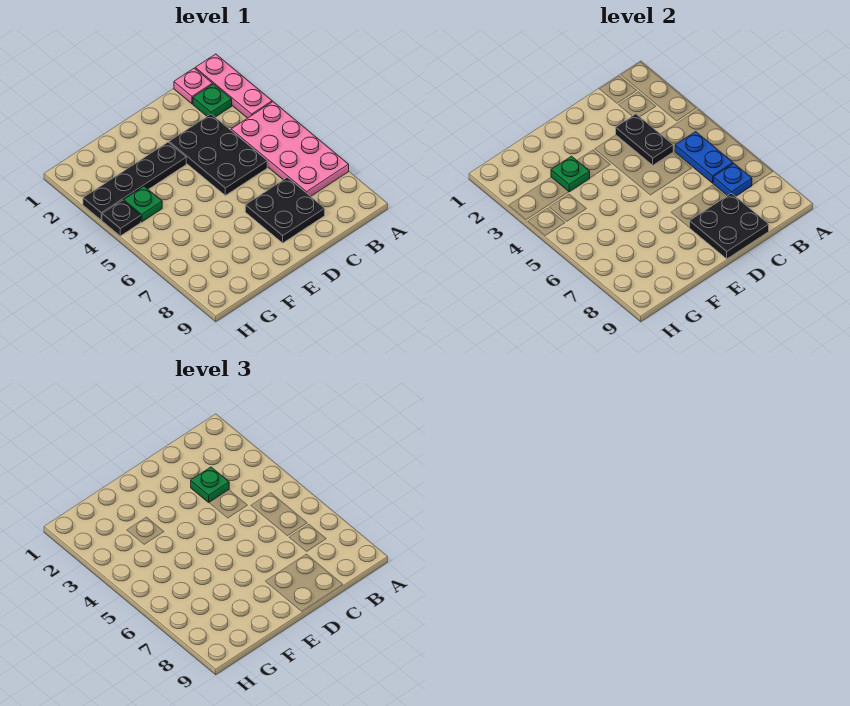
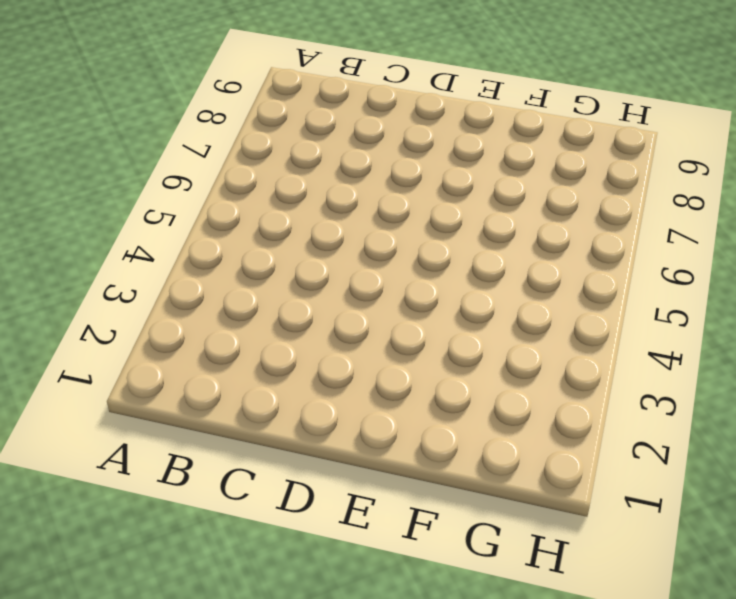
none -> pink 1x3 plate [195,54,272,118]
none -> pink 2x4 plate [231,102,349,196]
none -> pink 1x1 plate [174,68,212,104]

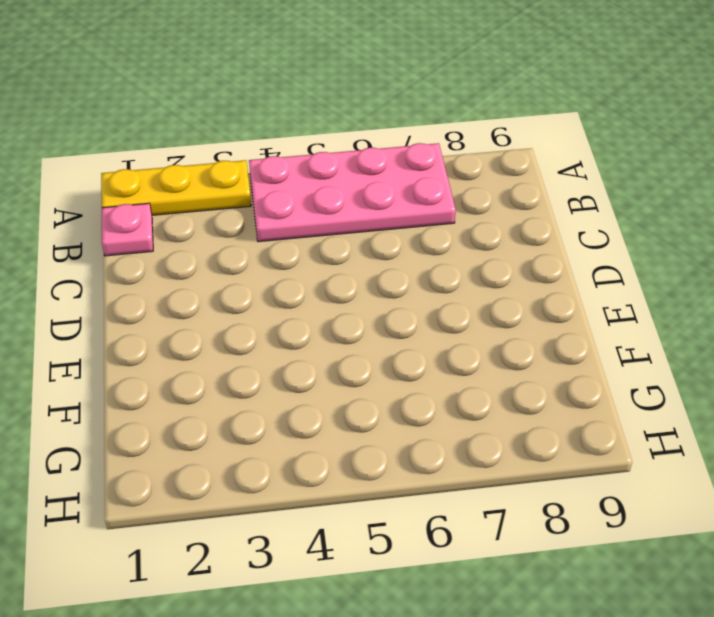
yellow 1x3 plate [101,160,251,215] -> pink 1x3 plate [195,54,272,118]
none -> green 1x1 plate [193,84,232,117]
none -> black 2x3 plate [169,114,267,195]
none -> black 2x2 plate [245,177,325,243]

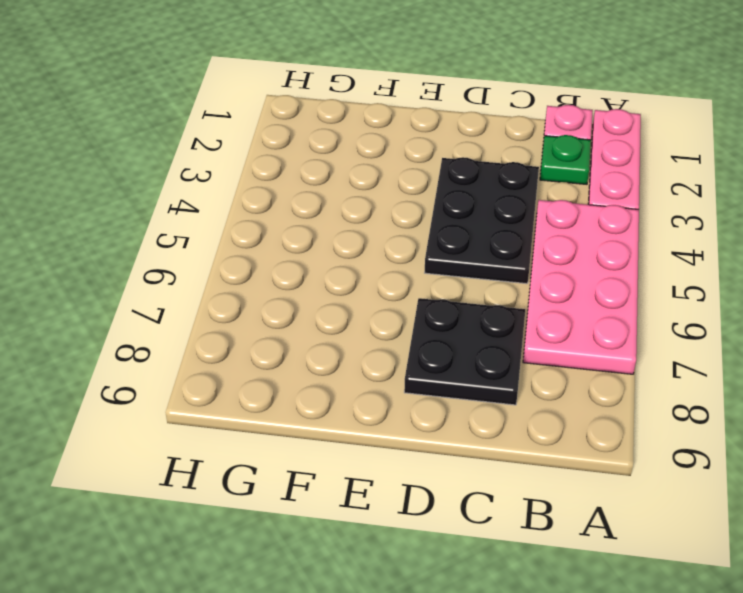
none -> black 1x4 plate [83,142,186,220]
none -> green 1x1 plate [124,186,162,222]
none -> black 1x1 plate [102,200,141,236]

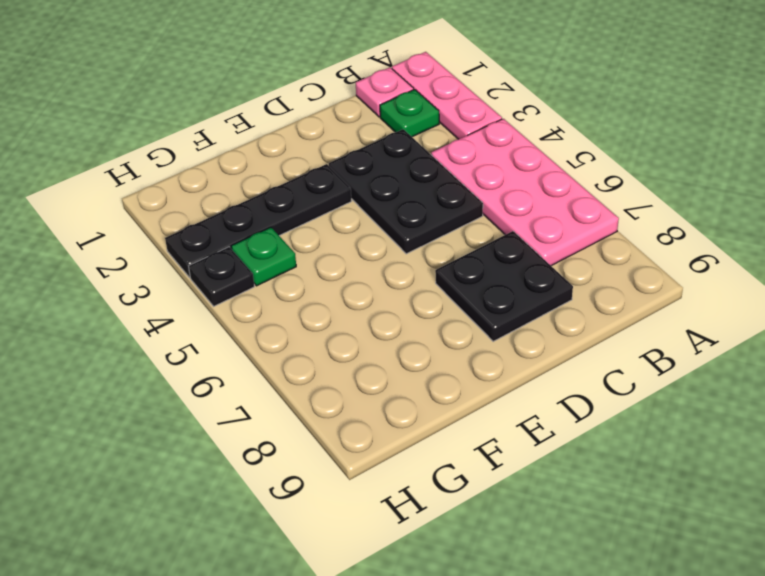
none -> blue 1x2 plate [675,132,733,183]
none -> blue 1x1 plate [713,163,752,196]
none -> black 1x2 plate [616,114,673,165]

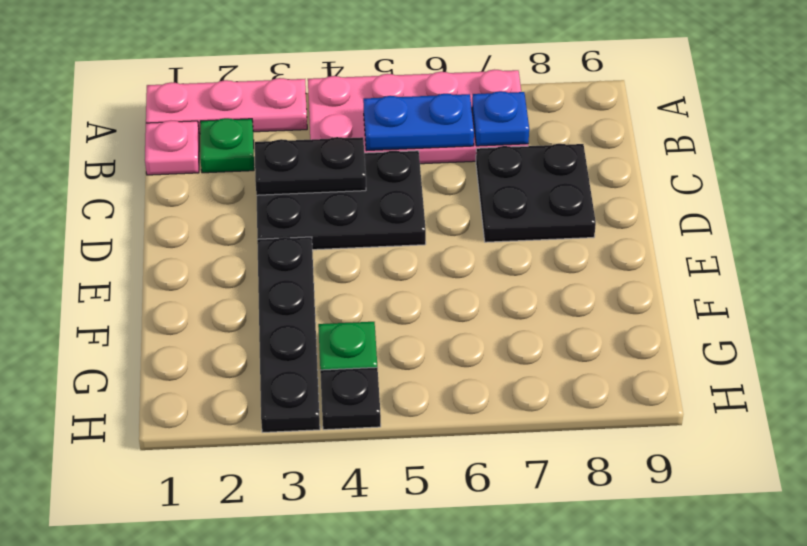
none -> black 2x2 plate [689,193,769,259]
none -> green 1x1 plate [551,156,590,192]
none -> green 1x1 plate [191,467,229,502]

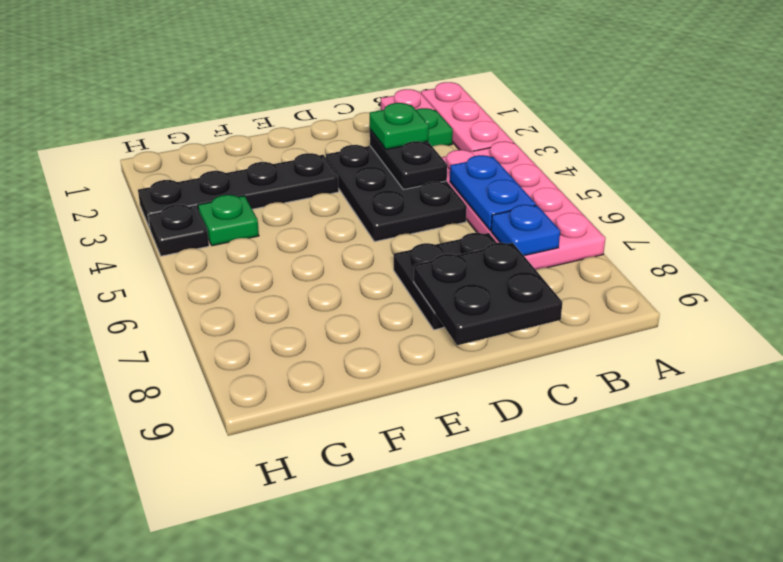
none -> green 1x1 plate [551,156,590,192]

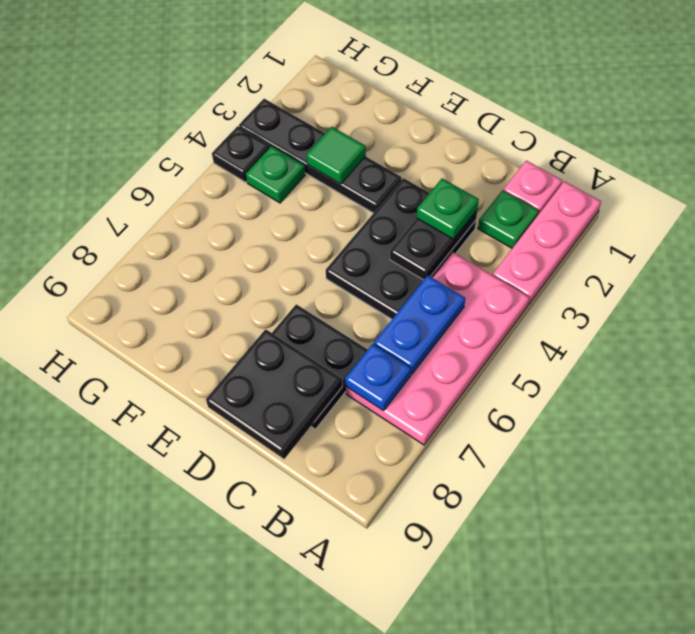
green 1x1 tile [306,127,366,184] -> green 1x1 plate [551,156,590,192]

